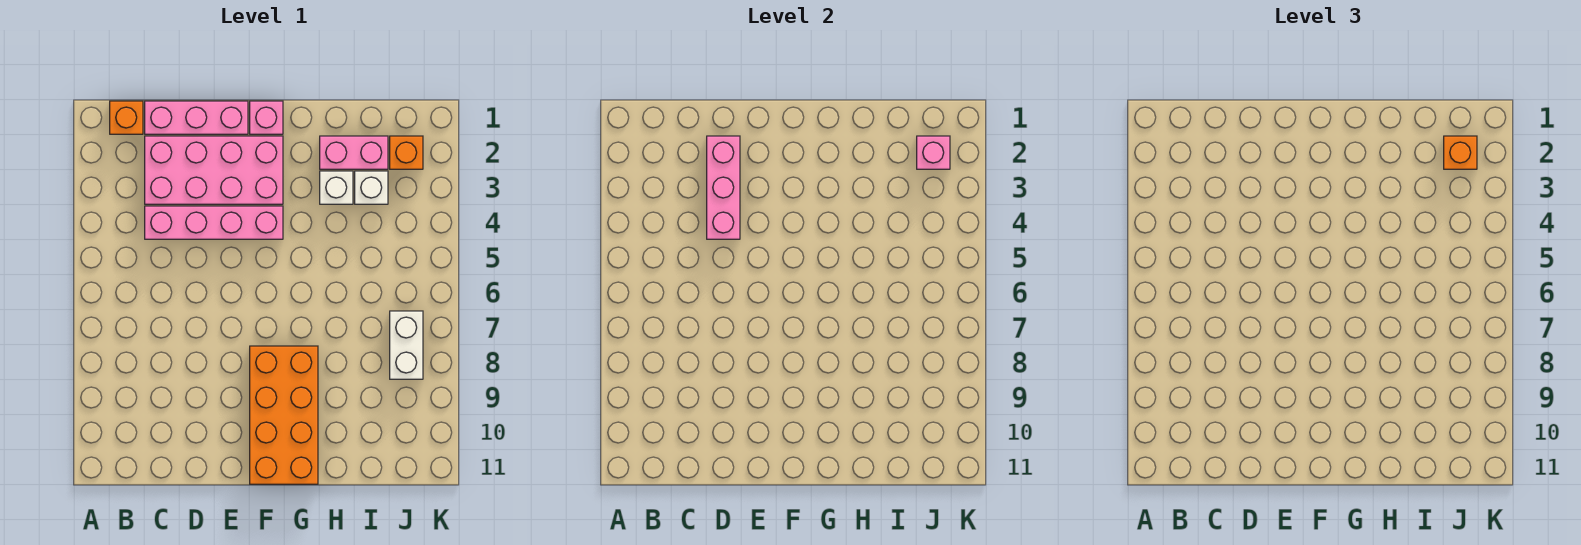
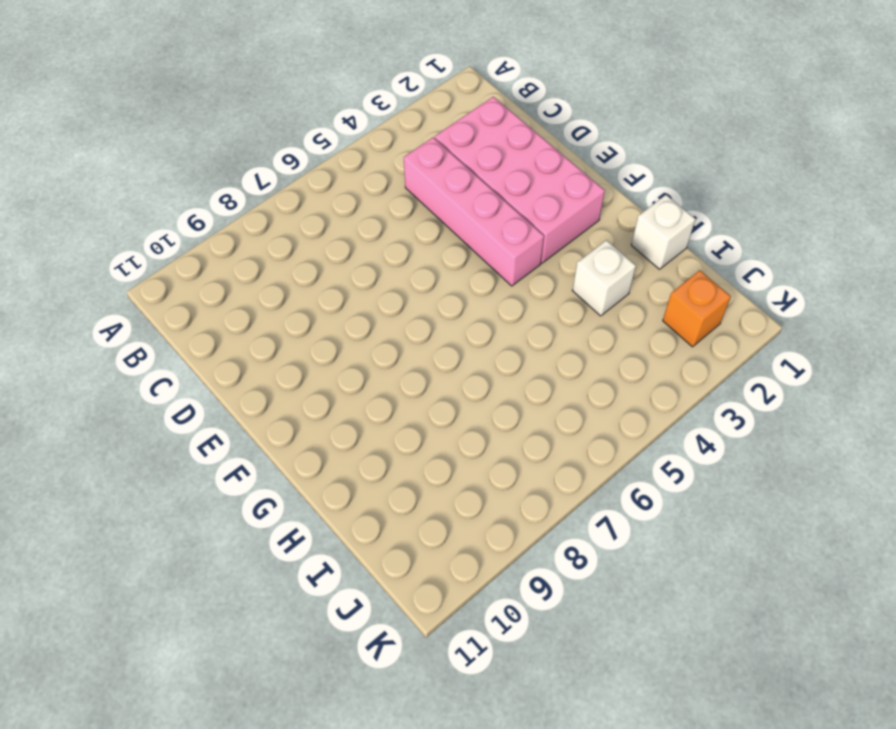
white 1x1 brick [631,195,695,269] -> white 1x1 brick moved to [355,171,388,204]
none -> orange 1x1 brick [110,101,143,134]
none -> pink 1x3 brick [145,101,248,134]
none -> pink 1x1 brick [250,101,283,134]

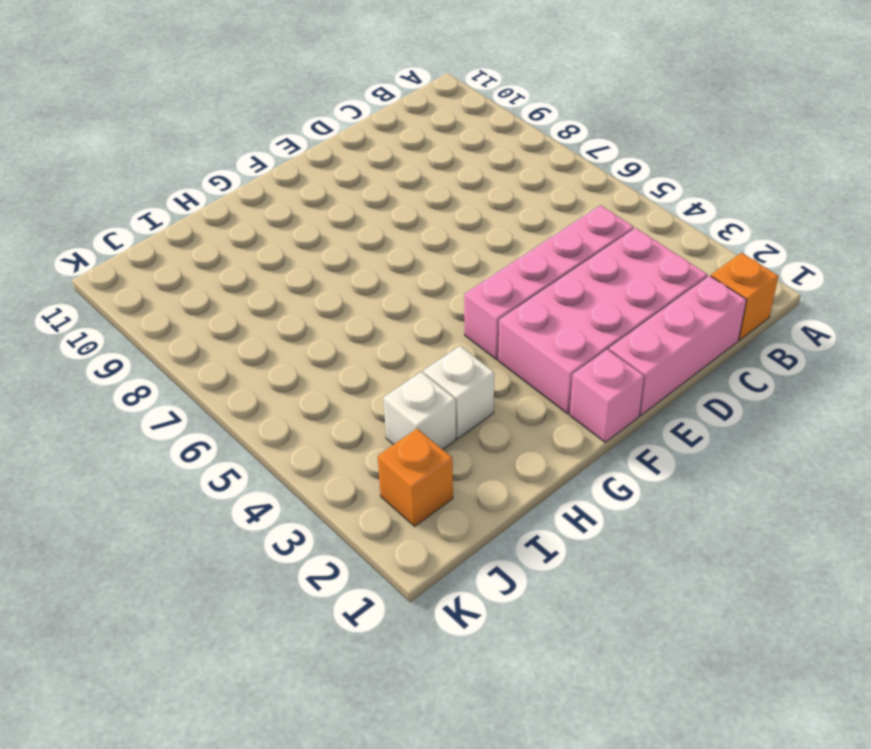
none -> orange 2x4 brick [250,346,318,484]
none -> pink 1x2 brick [320,136,388,169]
none -> white 1x2 brick [390,311,423,379]

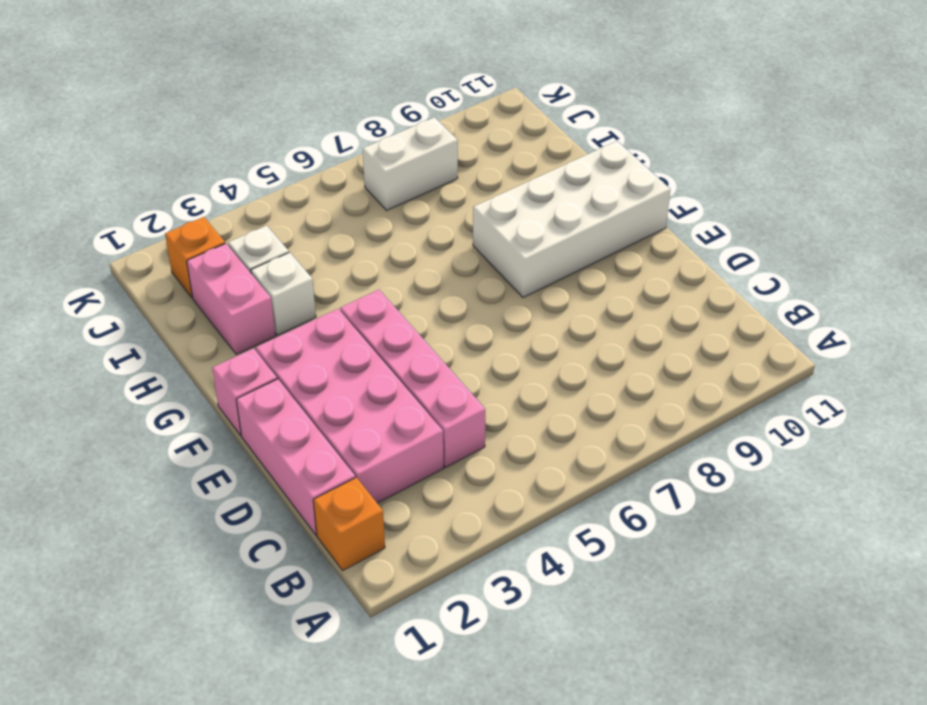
white 2x4 brick [473,141,670,298] -> orange 2x4 brick [250,346,318,484]
none -> pink 1x3 brick [707,136,740,239]
none -> pink 1x1 brick [917,136,950,169]
none -> orange 1x1 brick [1444,136,1477,169]

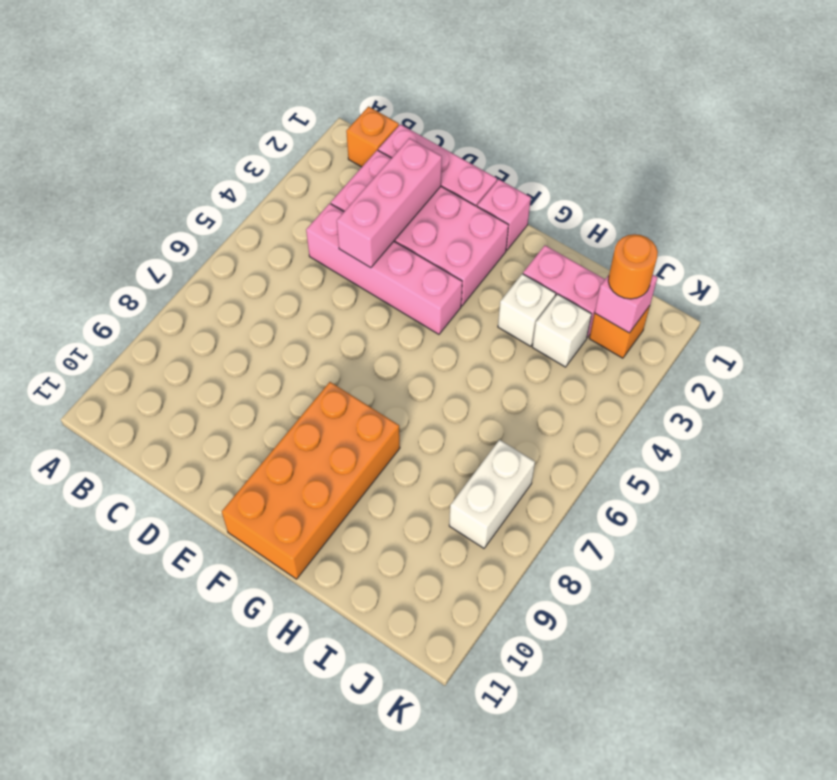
orange 1x1 round brick [608,234,658,299] -> orange 1x1 brick [1444,136,1477,169]

